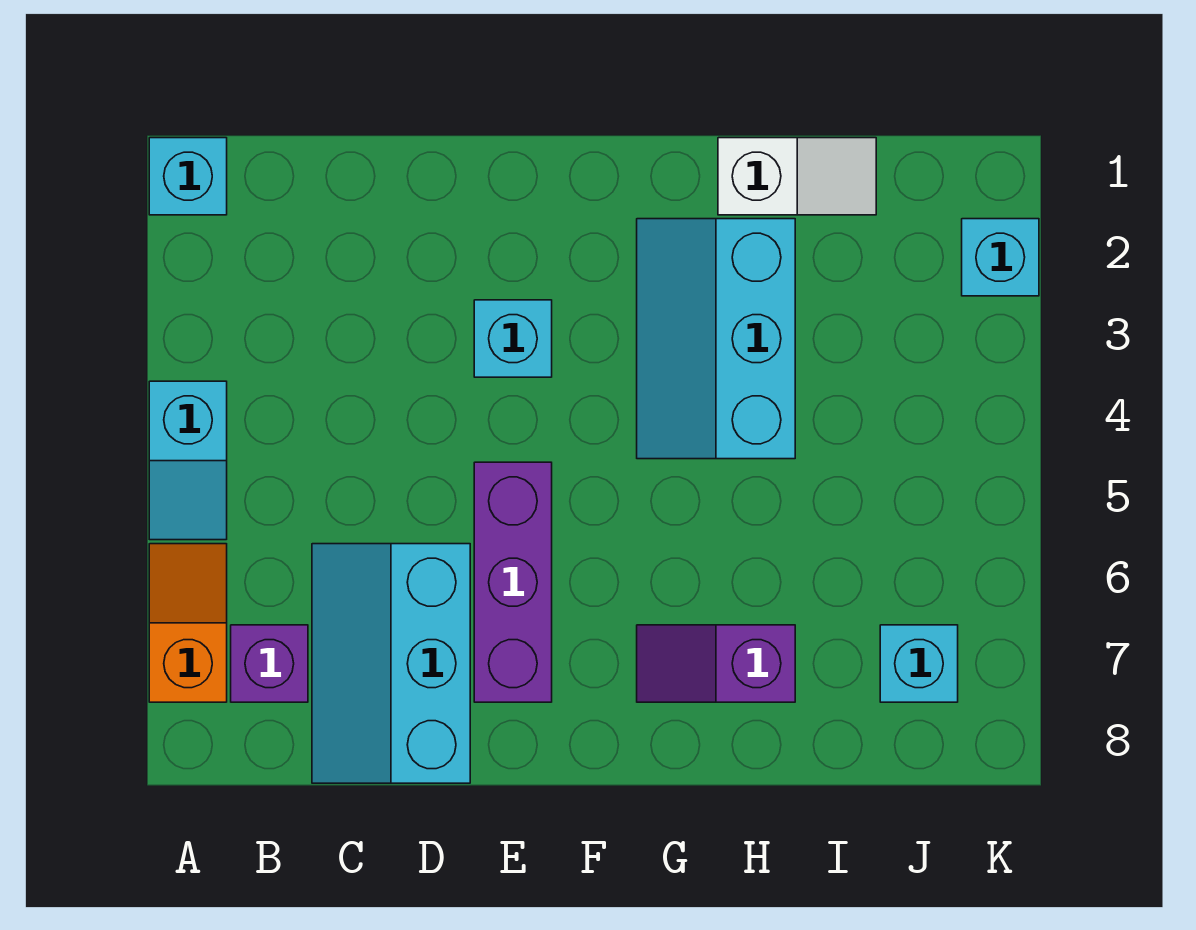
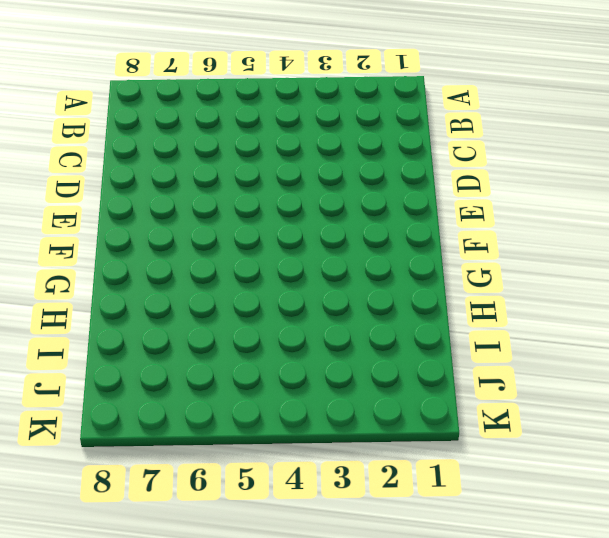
none -> cyan 1x1 brick [149,138,227,215]
none -> cyan 1x2 slope [149,381,227,540]
none -> orange 1x2 slope [149,544,227,702]

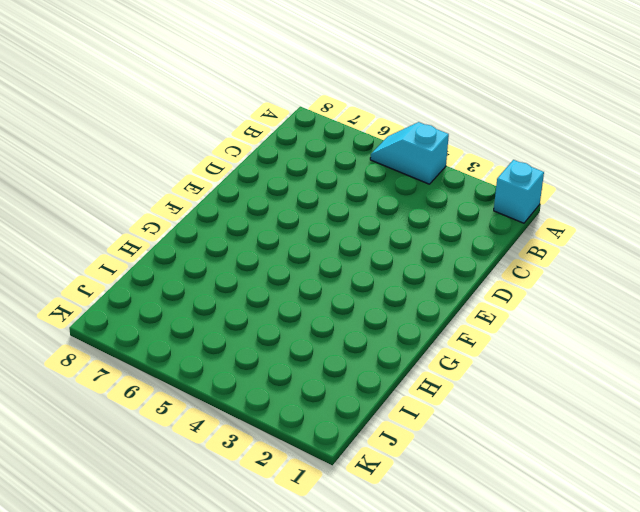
none -> orange 1x2 slope [149,544,227,702]
none -> purple 1x1 brick [231,625,308,702]
none -> cyan 2x3 slope [312,544,470,783]

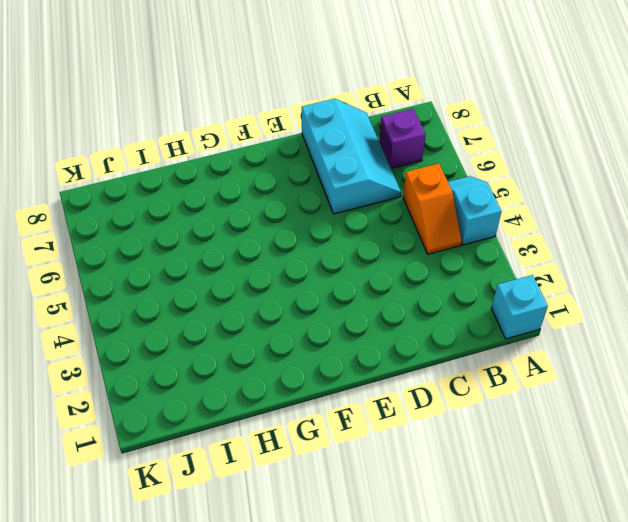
orange 1x2 slope [403,164,462,254] -> orange 1x2 slope moved to [149,544,227,702]
none -> cyan 1x1 brick [474,300,552,377]
none -> purple 1x3 brick [474,462,552,702]
none -> cyan 2x3 slope [637,219,795,459]

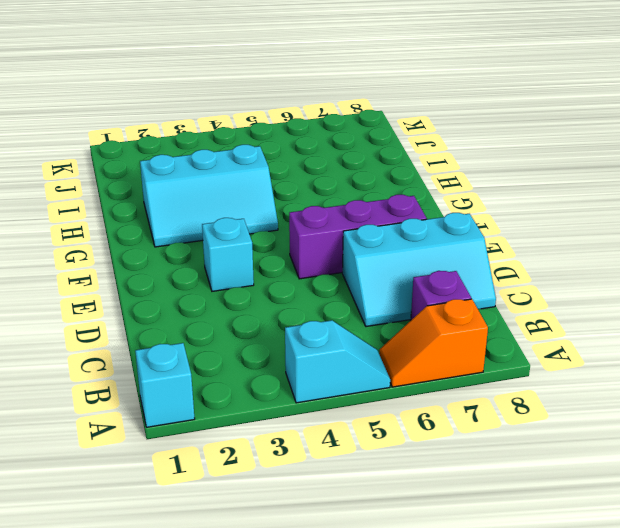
none -> purple 1x2 slope [637,625,795,702]
none -> white 1x2 slope [718,138,876,215]
none -> cyan 1x1 brick [880,625,958,702]

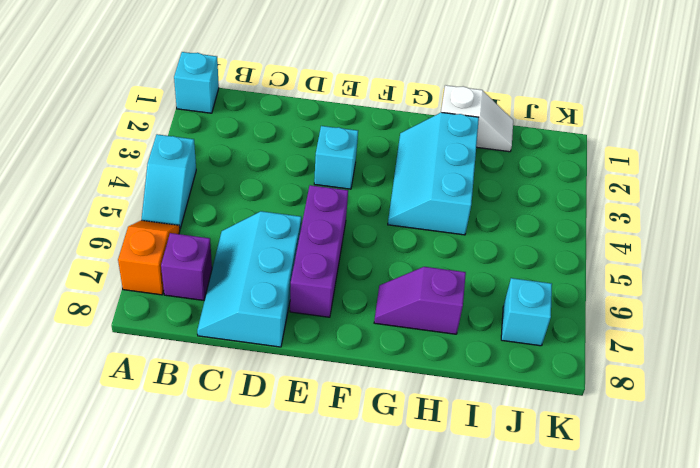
none -> cyan 1x1 brick [962,219,1039,296]

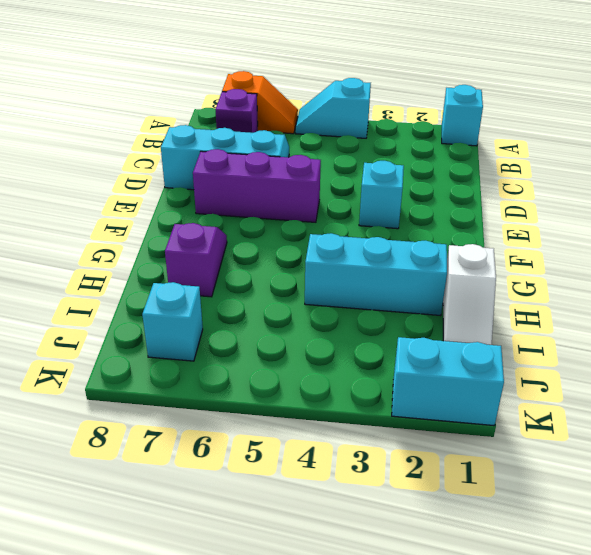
cyan 1x2 brick [392,337,504,426] -> cyan 1x1 brick [962,219,1039,296]

